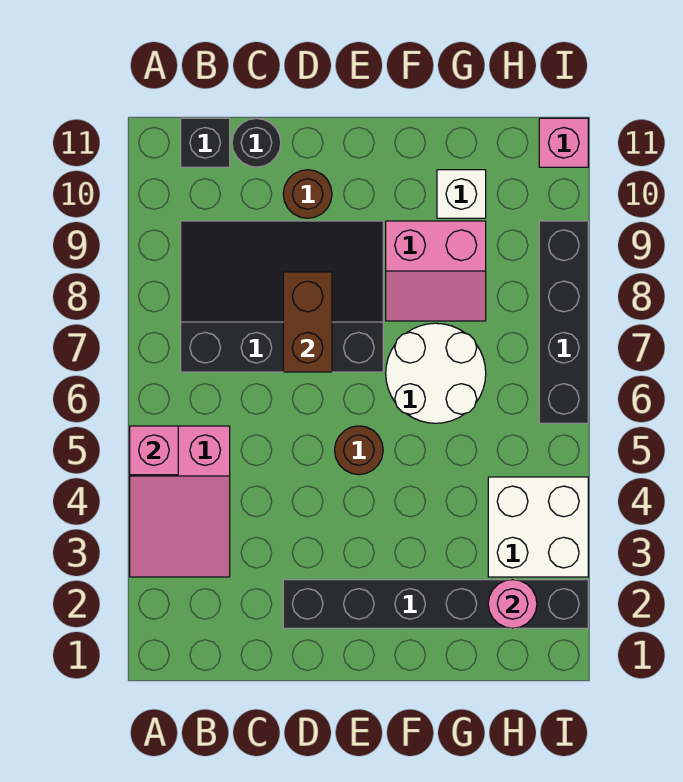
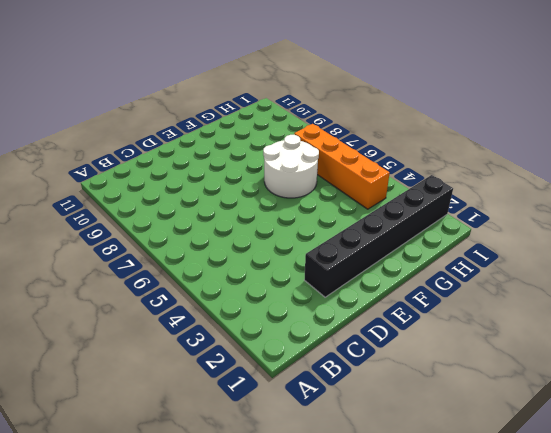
orange 1x4 brick [294,124,390,209] -> white 2x2 brick [488,477,588,577]
none -> pink 2x3 slope [130,426,230,577]
none -> black 3x4 slope [181,221,383,372]
none -> black 1x1 brick [181,118,230,167]

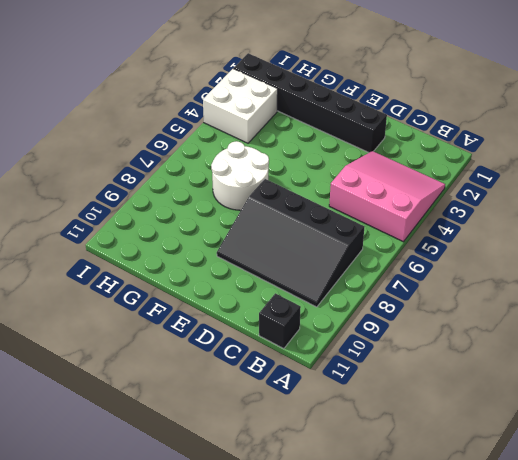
pink 3x3 slope [329,151,445,242] -> pink 2x3 slope [130,426,230,577]
none -> black 1x1 round brick [232,118,281,167]
none -> brown 1x1 round brick [283,170,332,218]
none -> brown 1x1 round brick [335,426,383,475]

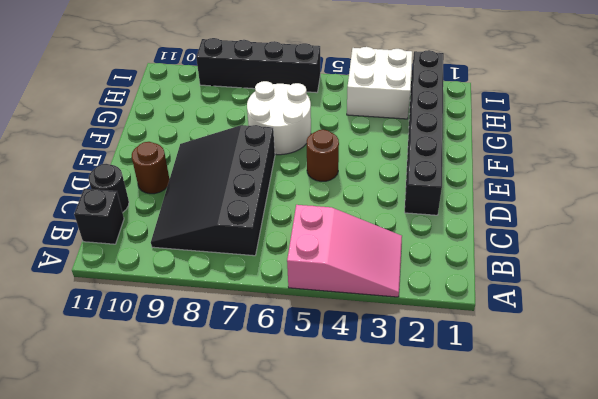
none -> pink 2x2 slope [386,221,486,321]
none -> white 1x1 brick [437,170,486,218]
none -> pink 1x1 brick [539,118,588,167]

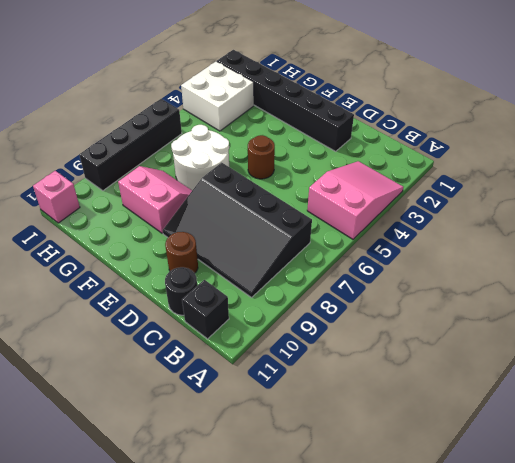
none -> white 1x1 brick [437,170,486,218]
none -> pink 1x1 brick [130,426,178,475]
none -> brown 1x2 brick [283,272,332,372]

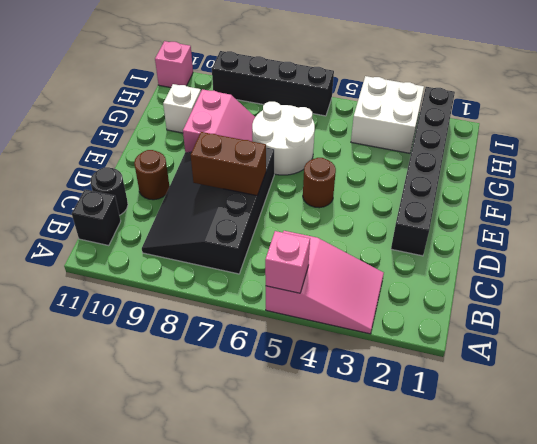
none -> pink 1x1 round brick [488,580,537,628]

